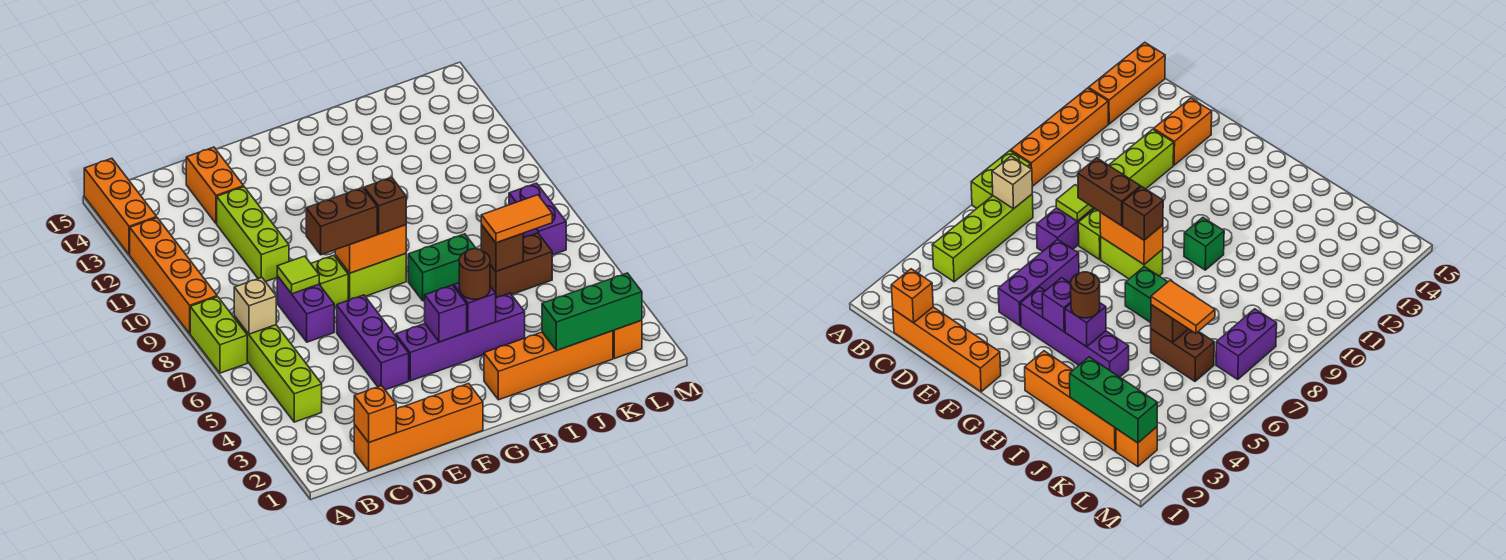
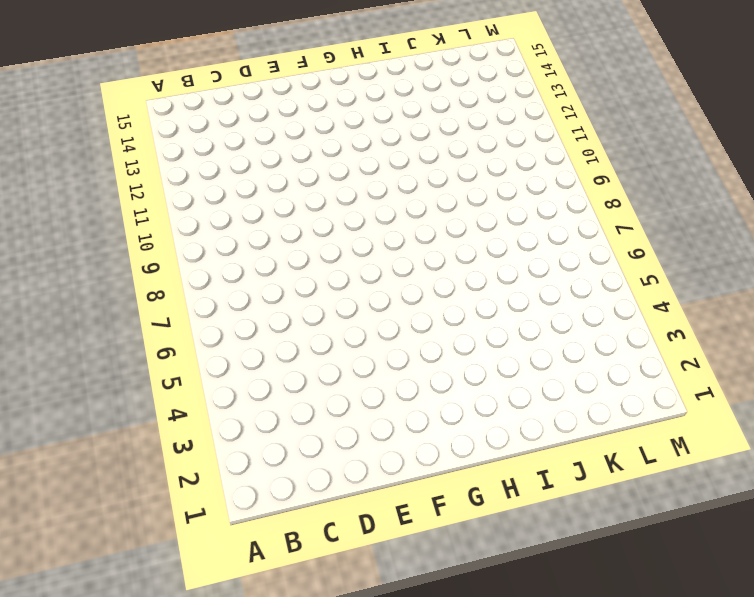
none -> lime 1x2 brick [190,297,247,373]
none -> orange 1x4 brick [130,218,217,333]
none -> orange 1x3 brick [84,158,157,255]
none -> lime 1x4 brick [234,316,322,422]

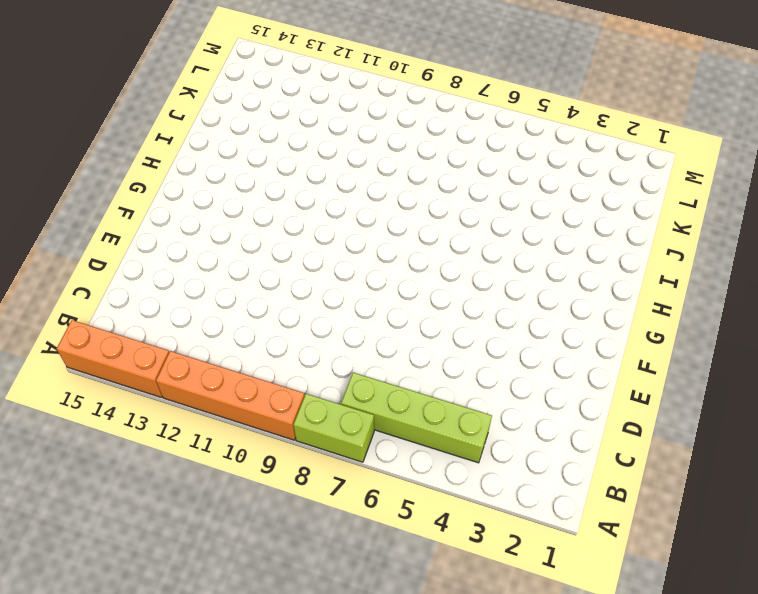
none -> orange 1x4 brick [354,383,483,471]
none -> purple 1x2 brick [277,276,334,342]
none -> lime 1x3 brick [217,187,289,282]
none -> orange 1x2 brick [186,147,244,224]

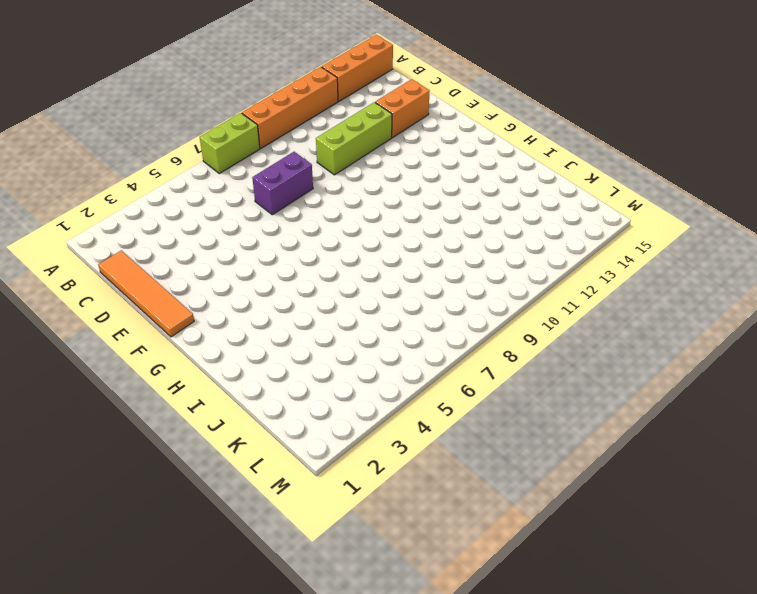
orange 1x4 tile [98,250,194,337] -> orange 1x4 brick [354,383,483,471]
none -> lime 1x4 brick [234,316,322,422]
none -> purple 1x3 brick [337,295,409,390]
none -> lime 1x1 brick [311,255,348,307]
none -> purple 1x4 brick [396,293,525,381]

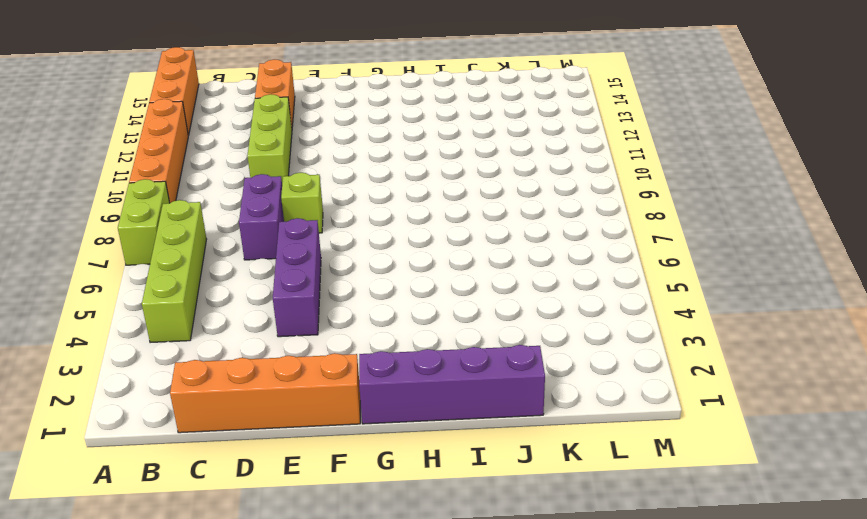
purple 1x4 brick [359,345,545,424] -> purple 1x4 brick moved to [396,293,525,381]
none -> lime 1x2 brick [335,254,406,300]
none -> orange 1x4 brick [484,331,613,400]
none -> green 1x2 brick [408,234,476,301]
none -> green 1x1 brick [1184,218,1224,270]

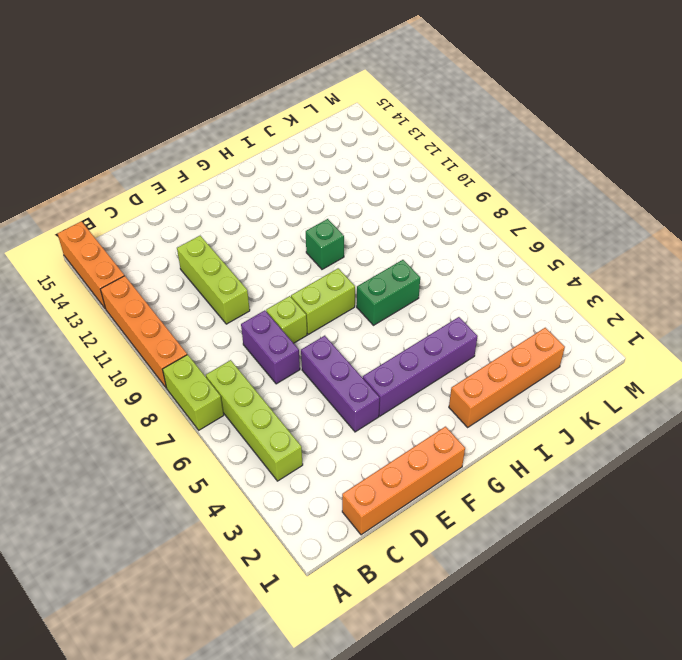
none -> orange 1x2 brick [186,147,244,224]
none -> brown 1x2 brick [490,233,552,298]
none -> orange 1x1 brick [613,320,642,359]
none -> purple 1x2 brick [509,183,566,255]

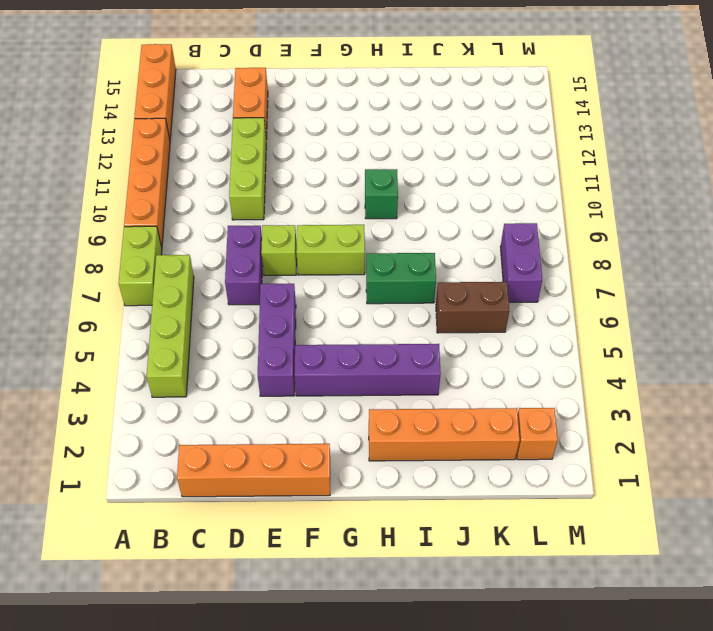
none -> tan 1x1 brick [234,277,276,334]
none -> orange 1x1 brick [354,386,396,442]
none -> lime 1x1 tile [277,256,319,294]
none -> orange 1x2 brick [335,225,406,273]

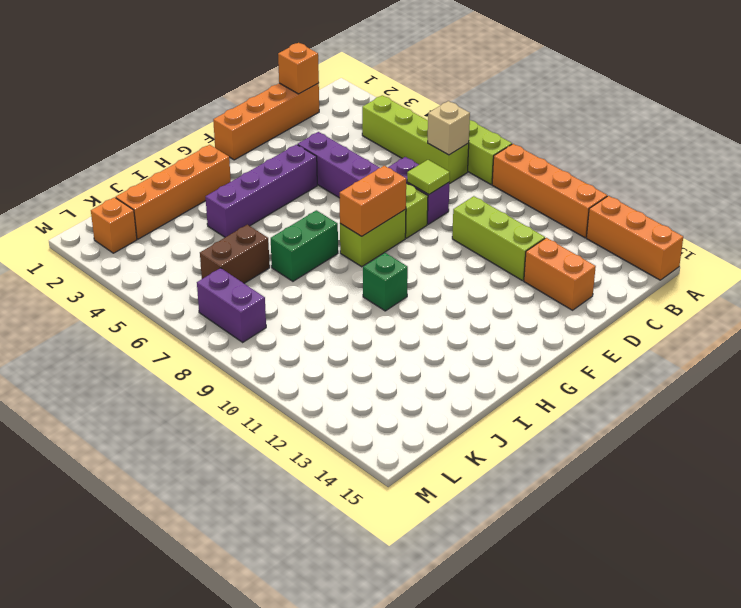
none -> purple 1x1 brick [425,285,467,342]
none -> purple 1x1 brick [454,283,496,332]
none -> green 1x3 brick [542,273,642,350]
none -> brown 1x1 brick [481,225,523,271]

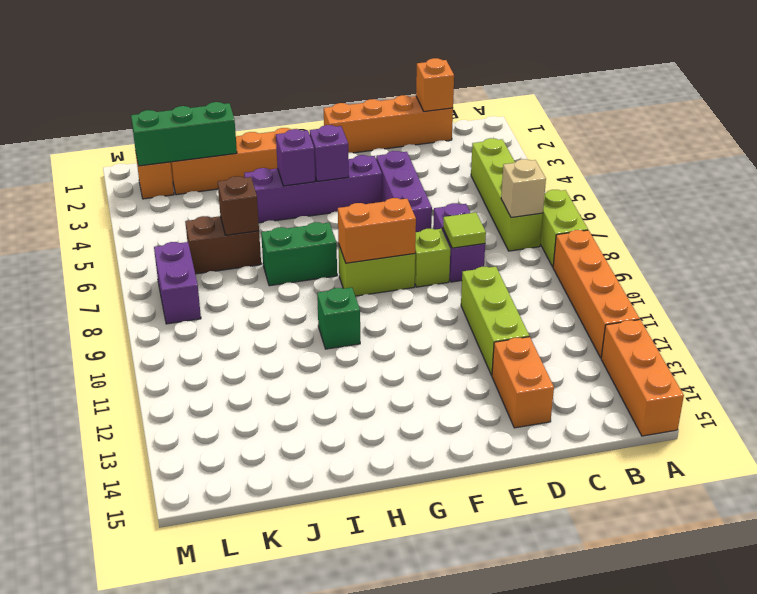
none -> brown 1x2 brick [306,188,377,255]
none -> brown 1x1 brick [364,177,406,234]
none -> brown 1x1 round brick [459,249,490,299]
none -> orange 1x2 tile [481,195,552,243]

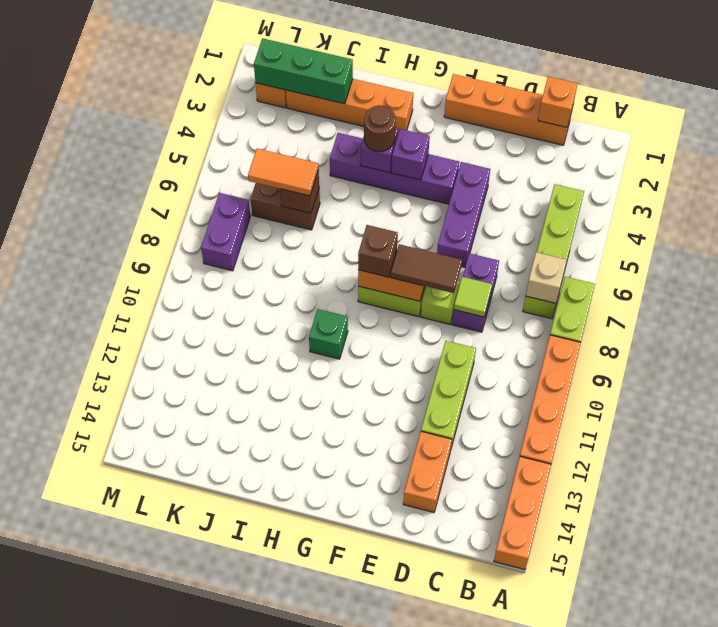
brown 1x2 tile [391,244,462,293] -> brown 1x2 brick [306,188,377,255]
none -> green 1x2 brick [408,234,476,301]

